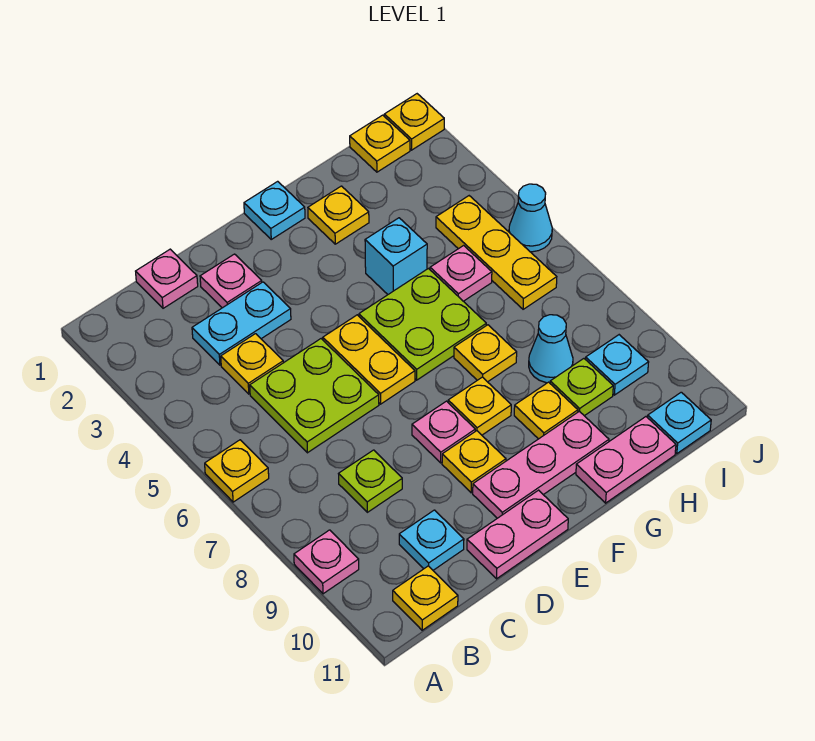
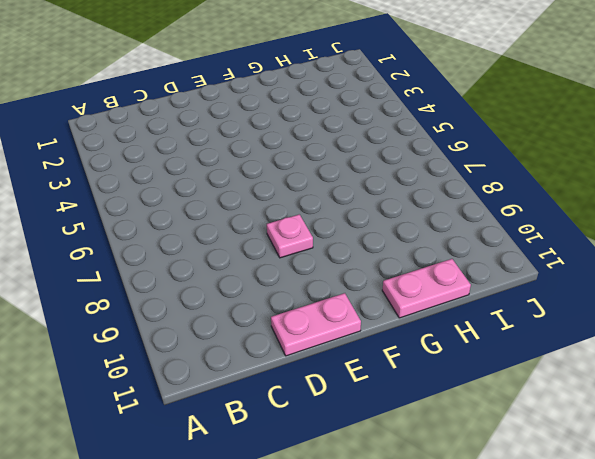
none -> yellow 1x1 plate [205,440,269,502]
none -> pink 1x1 plate [294,530,359,594]
none -> yellow 1x1 plate [393,566,458,630]
none -> pink 1x1 plate [136,249,198,308]

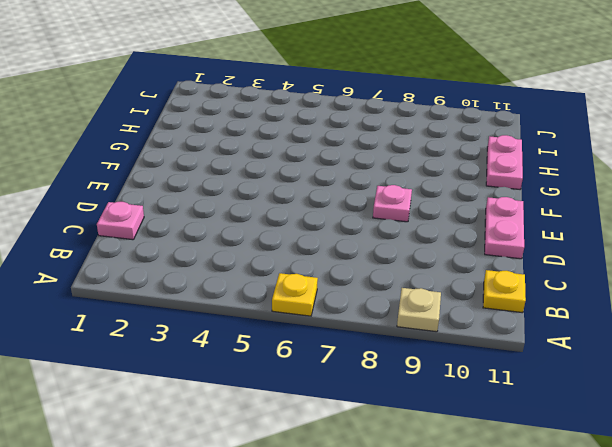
tan 1x1 plate [397,288,441,332] -> pink 1x1 plate [294,530,359,594]
none -> cyan 1x2 plate [192,282,291,365]
none -> yellow 1x1 plate [221,334,283,394]
none -> lime 2x2 plate [250,339,379,453]
none -> lime 1x1 plate [339,450,402,512]

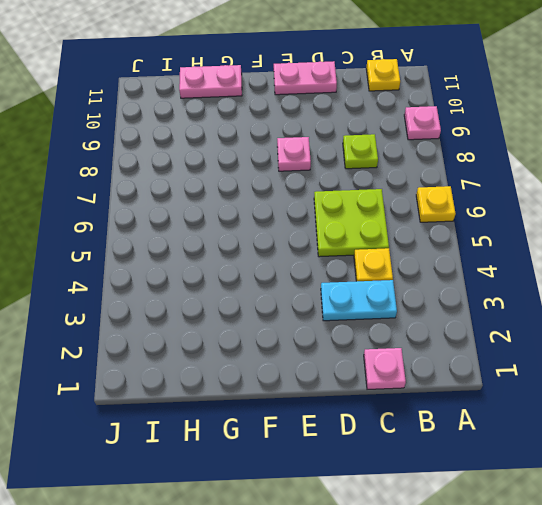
none -> cyan 1x1 plate [399,510,464,570]
none -> pink 1x1 plate [200,254,262,308]
none -> yellow 1x2 plate [323,315,415,404]
none -> yellow 1x1 plate [442,431,506,493]

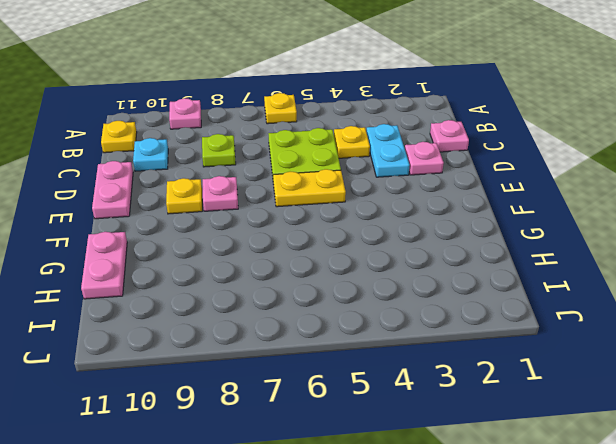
none -> pink 1x3 plate [473,411,609,518]
none -> cyan 1x1 plate [244,181,305,239]
none -> lime 2x2 plate [359,269,486,380]
none -> yellow 1x1 plate [448,377,511,435]

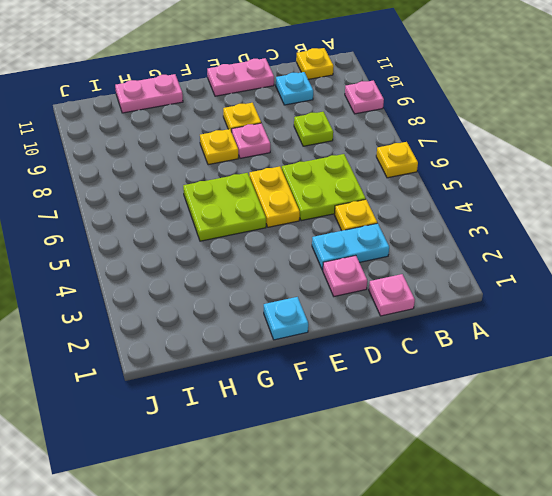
none -> pink 1x3 plate [473,411,609,518]
none -> yellow 1x1 plate [308,186,369,244]
none -> cyan 1x1 brick [365,218,427,294]
none -> yellow 1x1 plate [454,325,517,382]

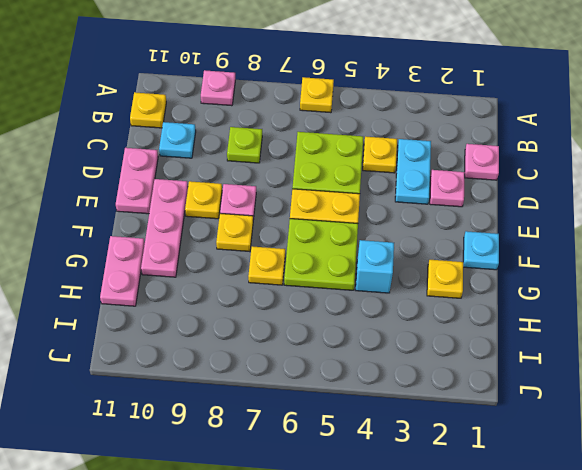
none -> yellow 1x1 plate [514,382,578,439]
none -> pink 1x1 plate [430,245,492,301]
none -> cyan 1x1 cone [529,315,573,383]
none -> lime 1x1 plate [550,359,613,416]

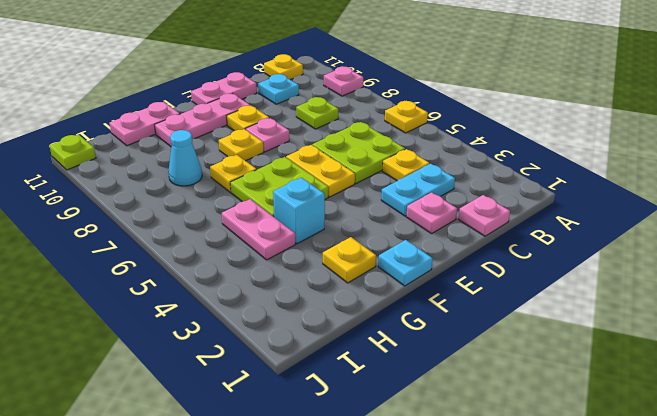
pink 1x2 plate [222,199,295,260] -> pink 1x1 plate [430,245,492,301]
lime 1x1 plate [50,134,96,170] -> lime 1x1 plate moved to [550,359,613,416]
none -> yellow 1x1 plate [514,382,578,439]
none -> yellow 1x1 plate [350,115,410,172]
none -> yellow 1x3 plate [436,196,557,309]
none -> cyan 1x1 plate [586,335,649,395]

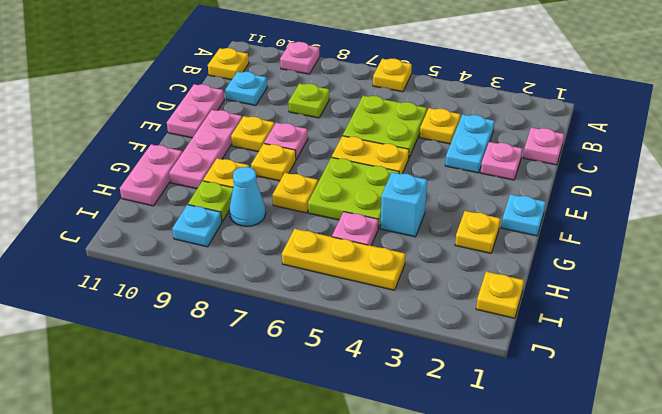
none -> cyan 1x1 plate [648,392,711,454]
none -> yellow 1x1 plate [384,94,444,150]
none -> cyan 1x1 cone [509,184,552,252]

